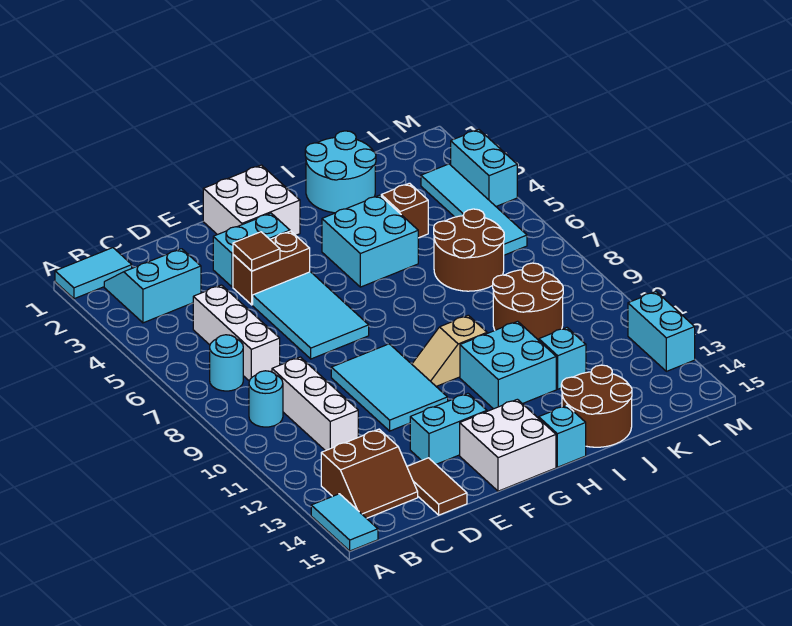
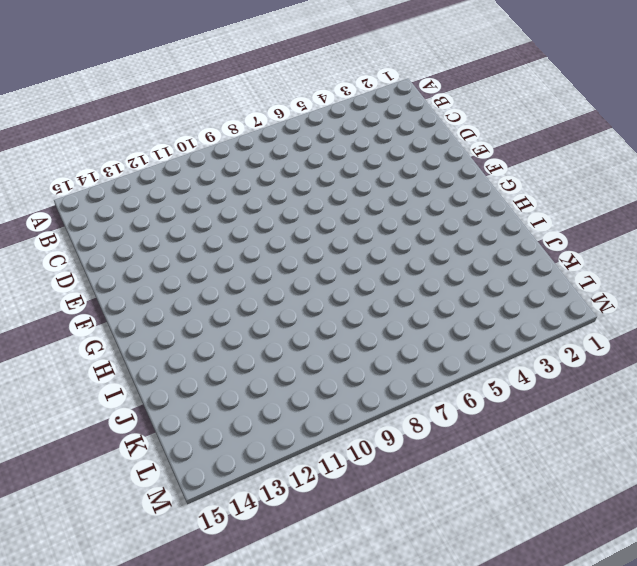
none -> cyan 1x2 tile [55,248,132,299]
none -> cyan 1x2 tile [311,494,378,551]
none -> cyan 2x2 slope [104,249,201,323]
none -> cyan 1x1 round brick [210,335,243,391]

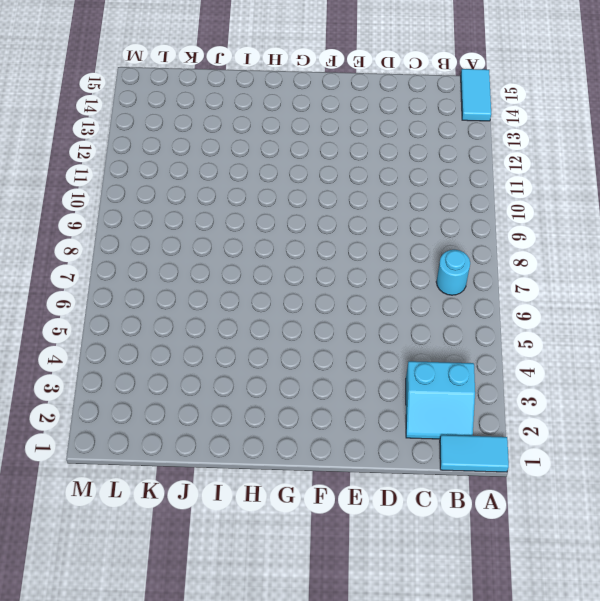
none -> cyan 1x1 round brick [249,371,283,427]
none -> brown 2x2 slope [321,429,418,518]
none -> white 1x3 brick [193,285,280,381]
none -> white 1x3 brick [272,357,358,451]

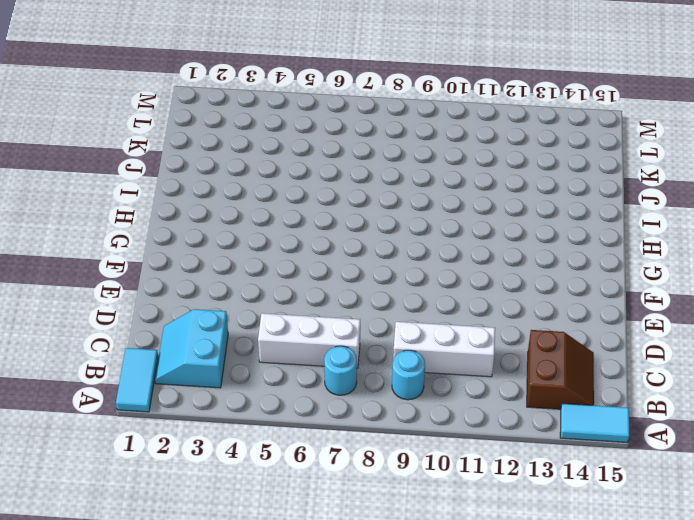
none -> brown 1x2 tile [407,458,467,515]
none -> cyan 1x2 brick [213,213,290,287]
none -> brown 1x2 brick [233,231,310,305]
none -> cyan 2x3 tile [253,272,369,359]

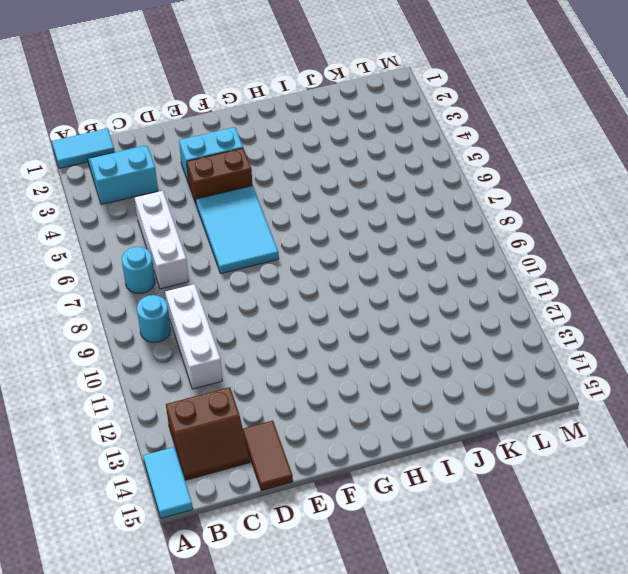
none -> cyan 2x3 tile [331,344,448,431]
none -> cyan 1x2 brick [410,393,487,464]
none -> white 2x2 brick [203,165,300,235]
none -> white 2x2 brick [460,399,556,491]

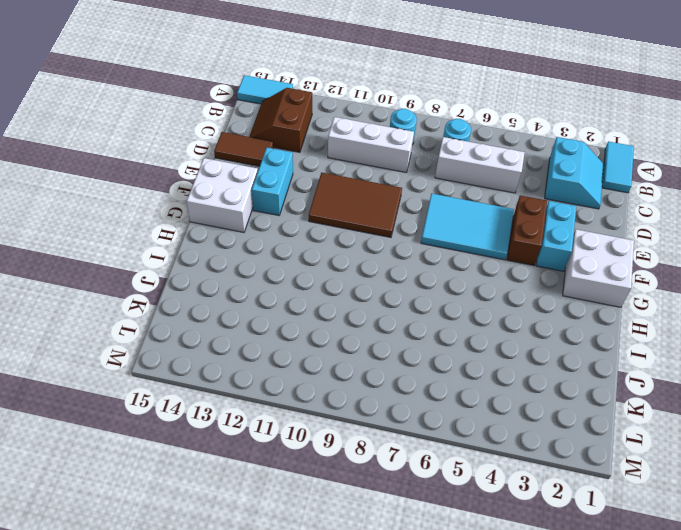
brown 2x3 tile [309,173,402,237] -> cyan 2x3 tile [331,344,448,431]
none -> tan 1x2 slope [412,315,487,386]
none -> cyan 2x2 brick [322,195,418,287]
none -> cyan 2x2 brick [460,321,556,409]
none -> cyan 1x1 brick [539,405,586,467]

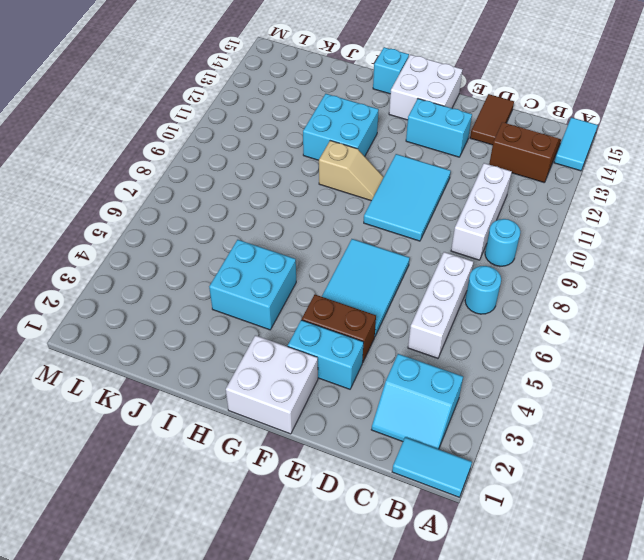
none -> cyan 2x2 round brick [305,131,376,213]
none -> brown 2x2 round brick [561,365,632,447]
none -> brown 1x1 brick [381,183,428,238]
none -> brown 2x2 round brick [434,209,504,291]

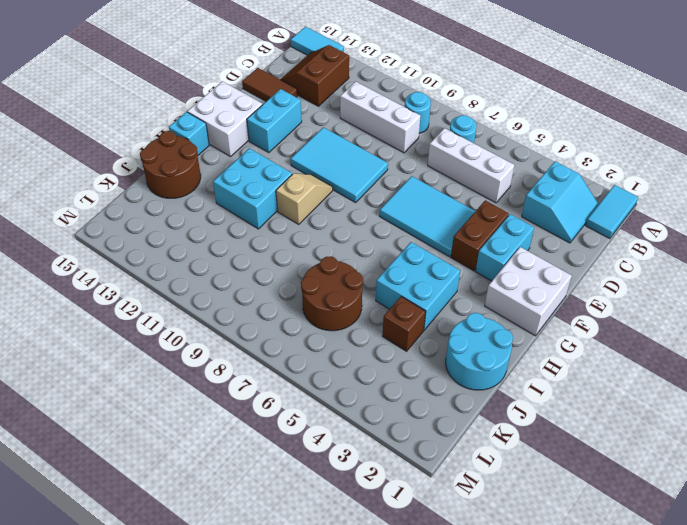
none -> brown 2x2 round brick [493,263,563,340]
none -> cyan 1x1 brick [539,328,586,389]
none -> cyan 1x4 tile [421,164,527,255]
none -> cyan 1x2 brick [451,129,517,206]

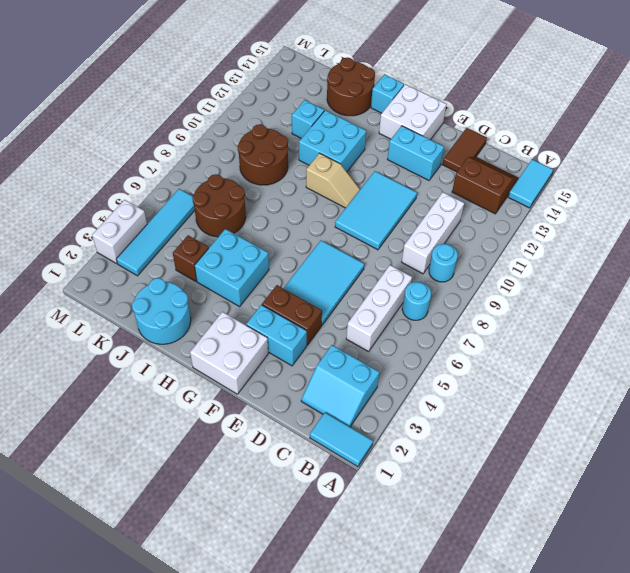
white 1x2 brick [92,200,147,263] -> cyan 1x2 brick [451,129,517,206]
none -> cyan 1x2 brick [628,292,695,371]
none -> brown 1x1 tile [233,232,280,271]

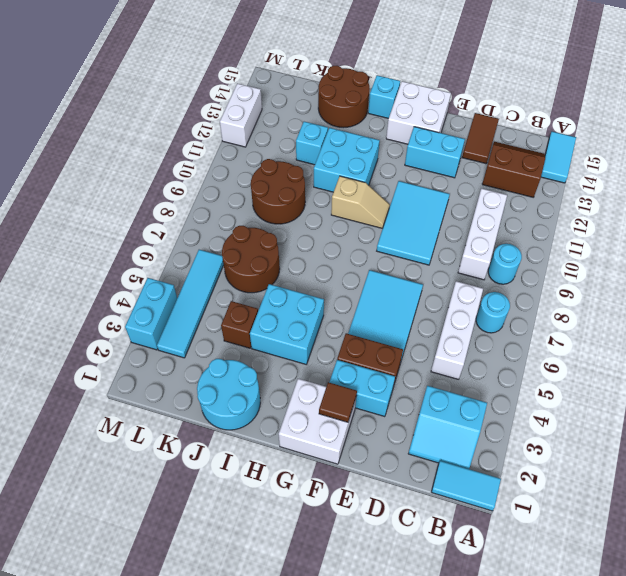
brown 1x1 tile [319,382,357,422] -> brown 1x1 tile moved to [233,232,280,271]
white 1x2 brick [220,83,262,147] -> cyan 1x2 brick [628,292,695,371]

